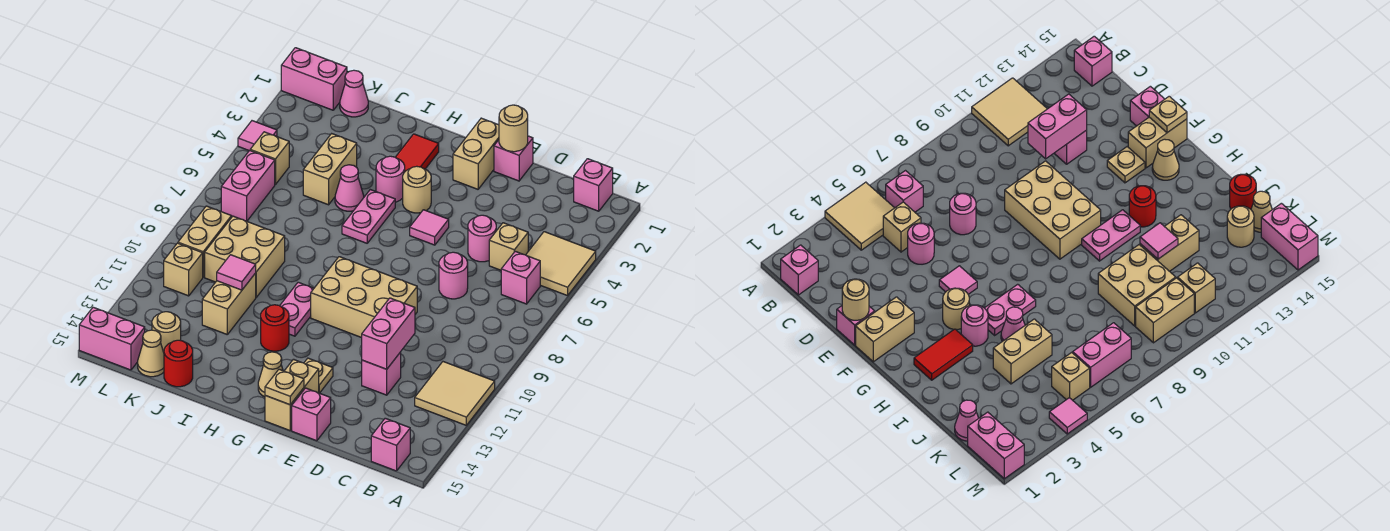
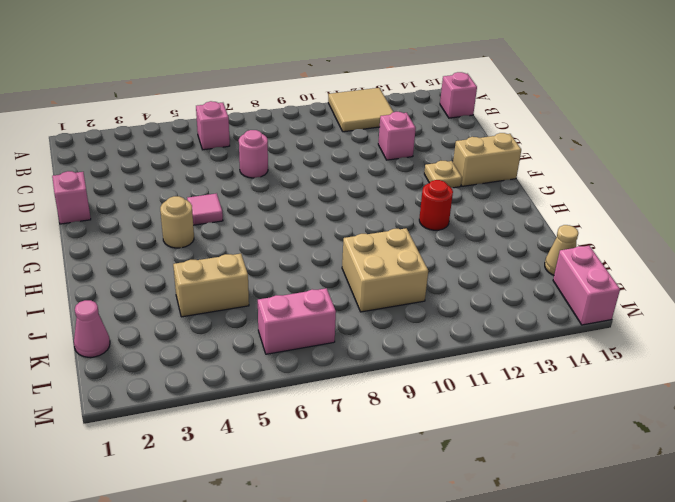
none -> tan 2x2 tile [526,232,596,296]
none -> pink 1x1 brick [574,159,613,211]
none -> tan 1x1 brick [489,223,528,270]
none -> pink 1x1 round brick [468,215,496,262]

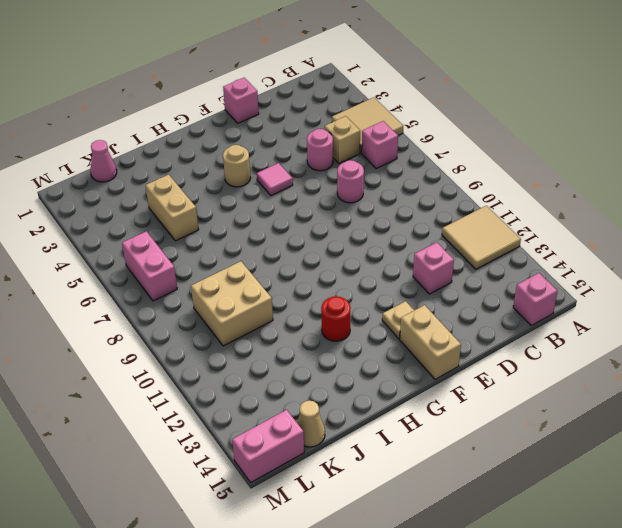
none -> pink 1x1 brick [574,159,613,211]
none -> tan 2x3 brick [311,257,417,338]
none -> pink 1x1 brick [292,388,331,441]
none -> tan 1x2 brick [453,118,499,189]

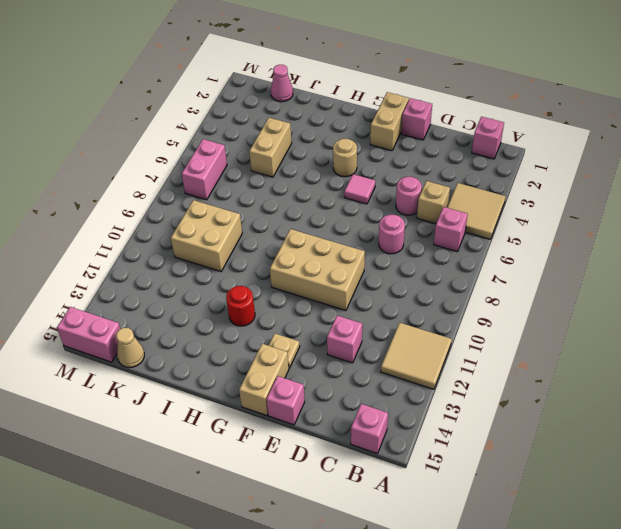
none -> tan 1x1 cone [258,352,283,397]
none -> red 1x2 tile [395,134,439,171]
none -> pink 1x1 round brick [376,156,405,202]
none -> pink 1x2 plate [342,190,395,243]

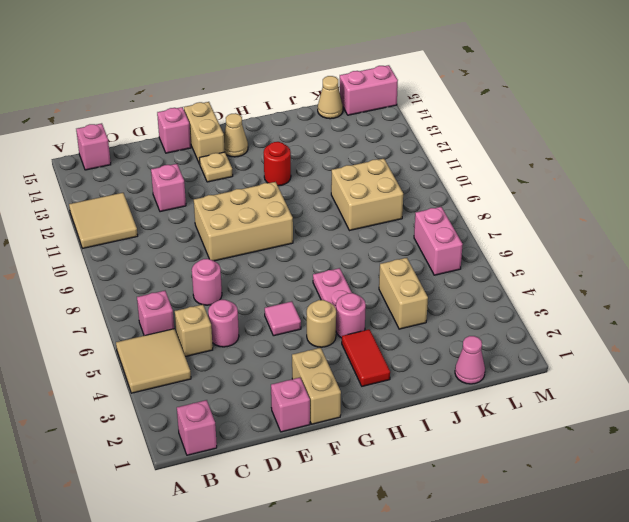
none -> pink 1x2 plate [280,282,314,336]
none -> pink 1x1 cone [335,165,364,211]
none -> tan 1x2 brick [202,273,256,334]
none -> red 1x1 round brick [164,340,193,387]

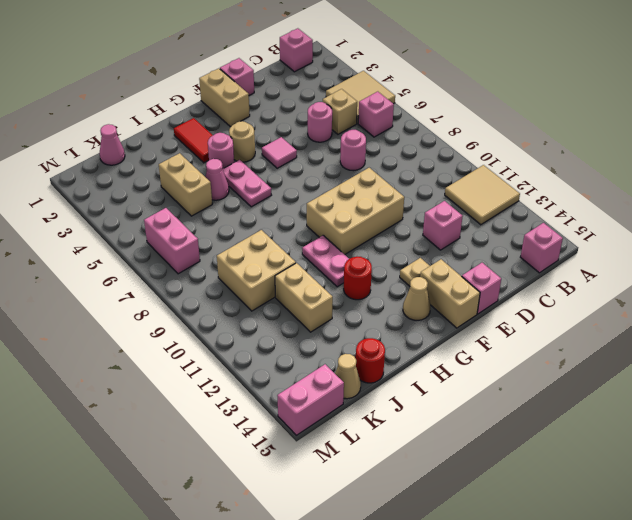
none -> tan 1x1 round brick [152,312,181,352]
none -> pink 1x2 brick [281,48,347,110]
none -> tan 1x1 brick [250,132,289,185]
none -> tan 1x2 brick [178,206,231,277]

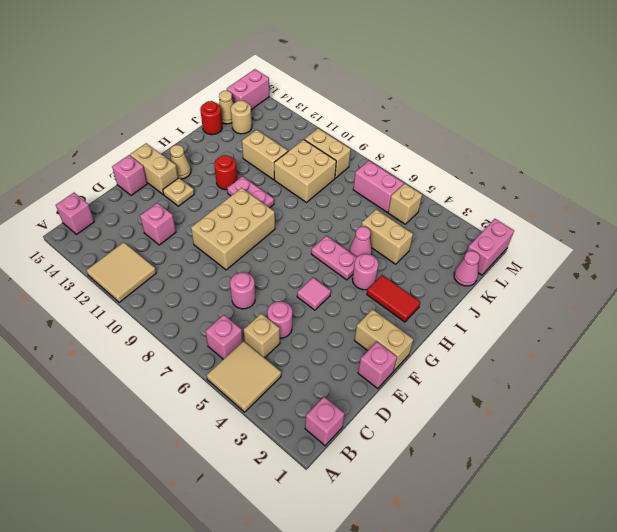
none -> tan 1x1 round brick [403,166,431,213]
none -> tan 1x1 brick [164,243,203,296]
none -> pink 1x1 tile [238,121,277,150]
none -> pink 1x2 brick [362,298,415,369]

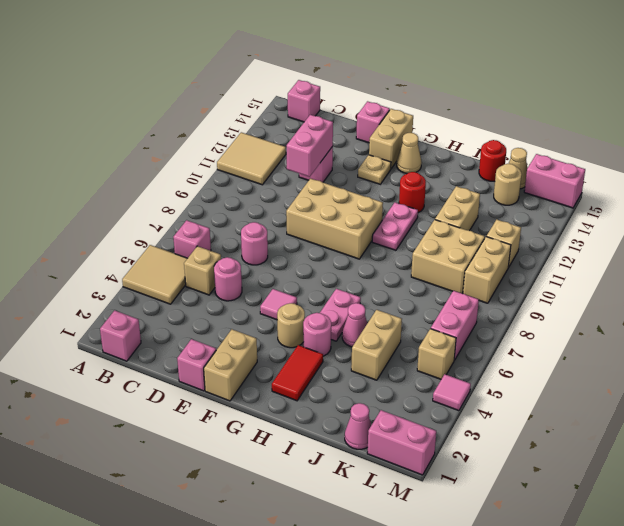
none -> tan 1x1 round brick [499,105,528,152]
none -> tan 1x1 plate [265,369,304,405]
none -> pink 1x1 tile [217,255,256,290]

